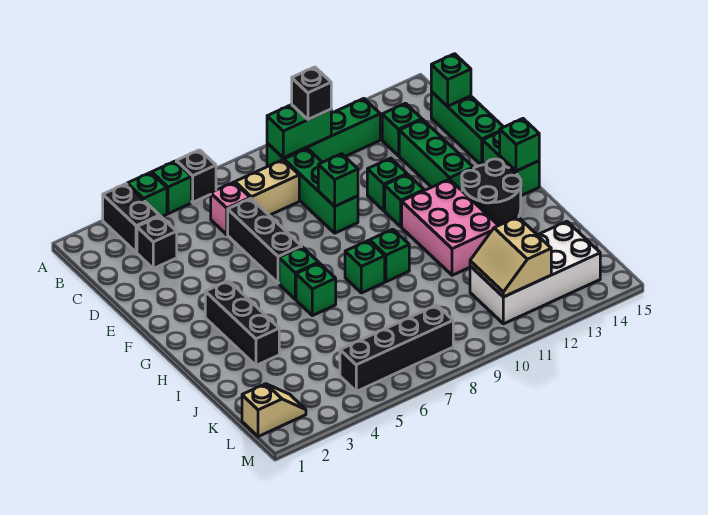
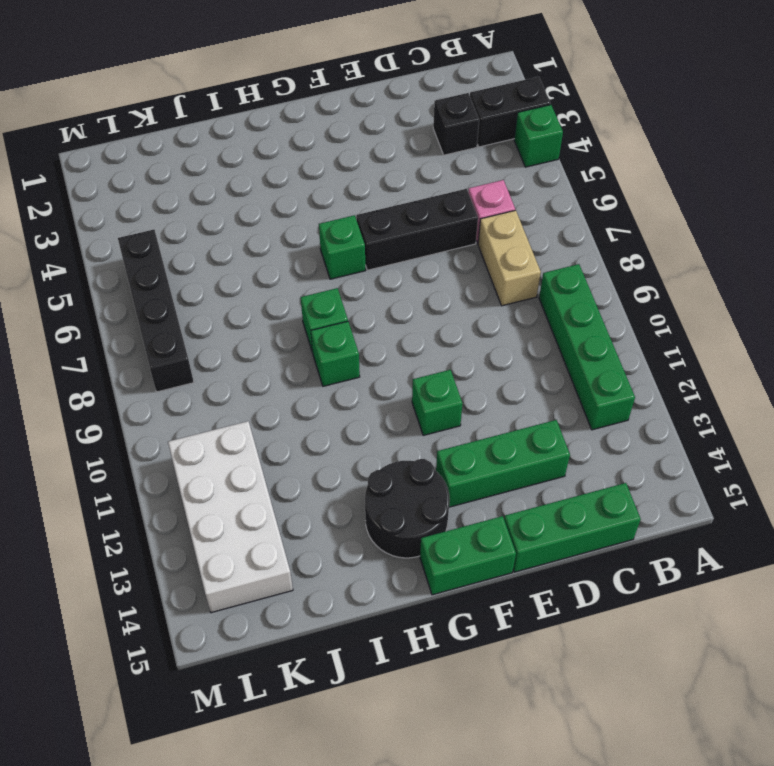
none -> green 1x1 brick [152,161,191,214]
none -> black 1x1 brick [176,150,216,202]
none -> green 1x3 brick [284,148,358,233]
none -> green 1x1 brick [382,103,422,156]

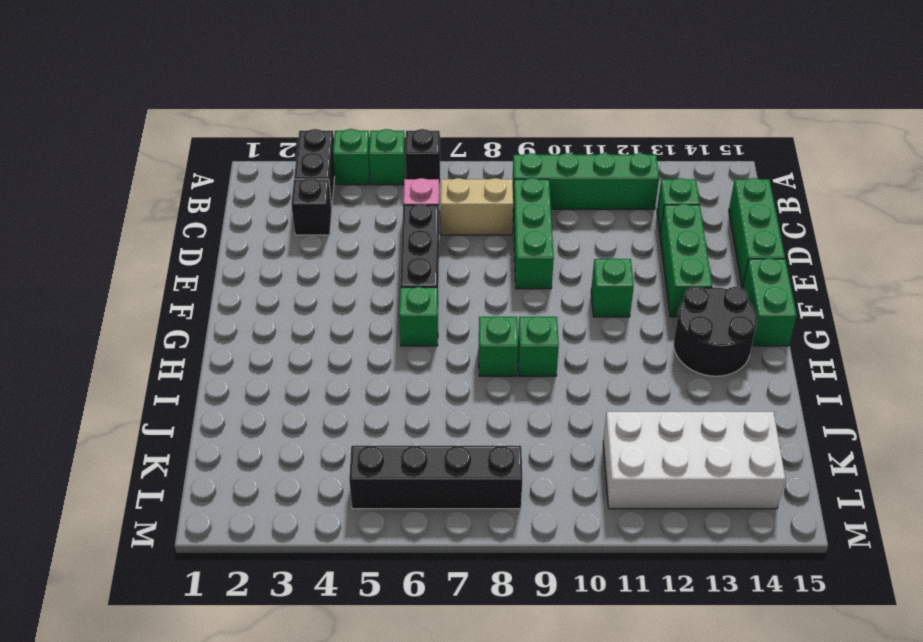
none -> green 1x1 brick [367,158,407,211]
none -> black 1x3 brick [205,281,279,365]
none -> pink 2x3 brick [402,179,499,275]
none -> green 1x1 brick [296,263,336,316]

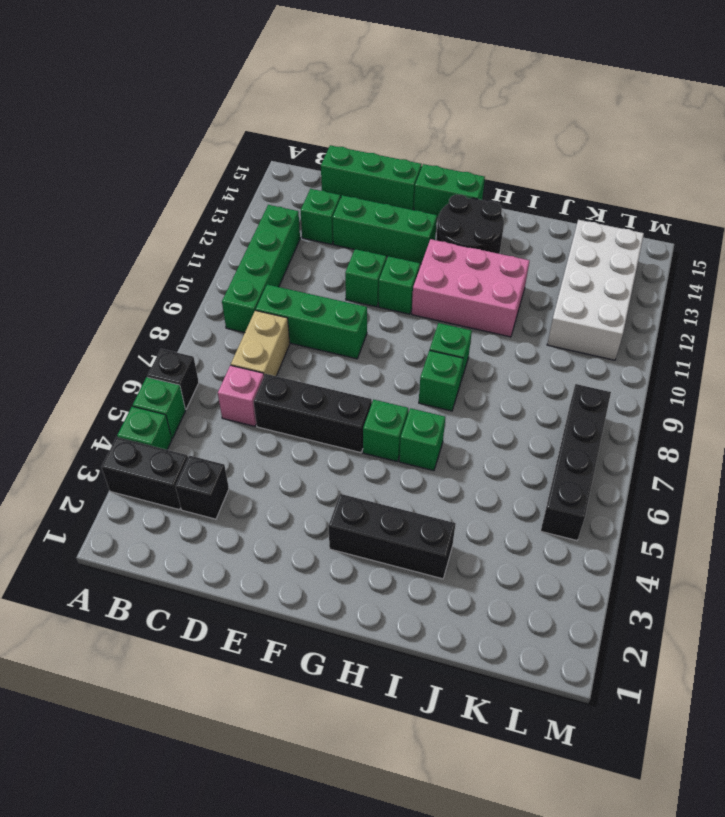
none -> tan 1x2 slope [242,384,306,437]
none -> green 1x2 brick [267,105,331,158]
none -> green 1x1 brick [431,54,471,106]
none -> green 1x1 brick [318,154,358,206]

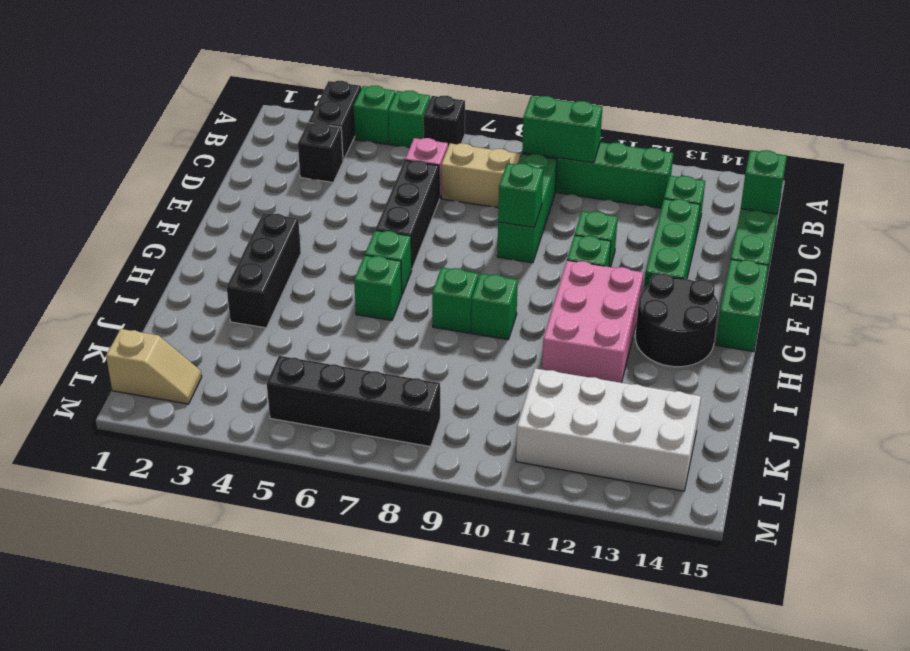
none -> green 1x1 brick [500,119,539,171]
none -> tan 2x2 slope [470,217,551,297]
none -> black 1x1 brick [292,67,331,120]

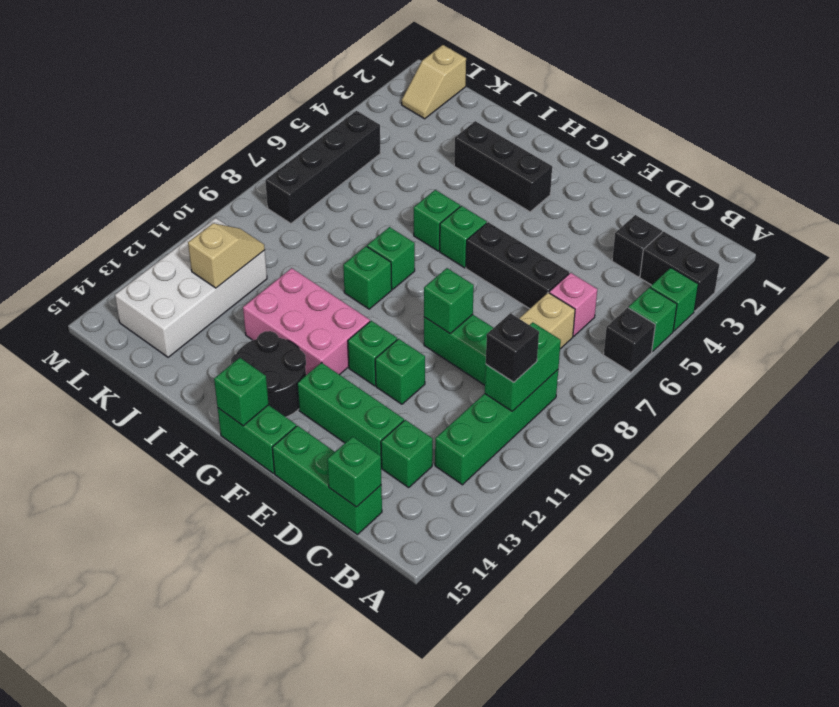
tan 1x2 slope [188,223,265,288] -> tan 2x2 slope [470,217,551,297]

